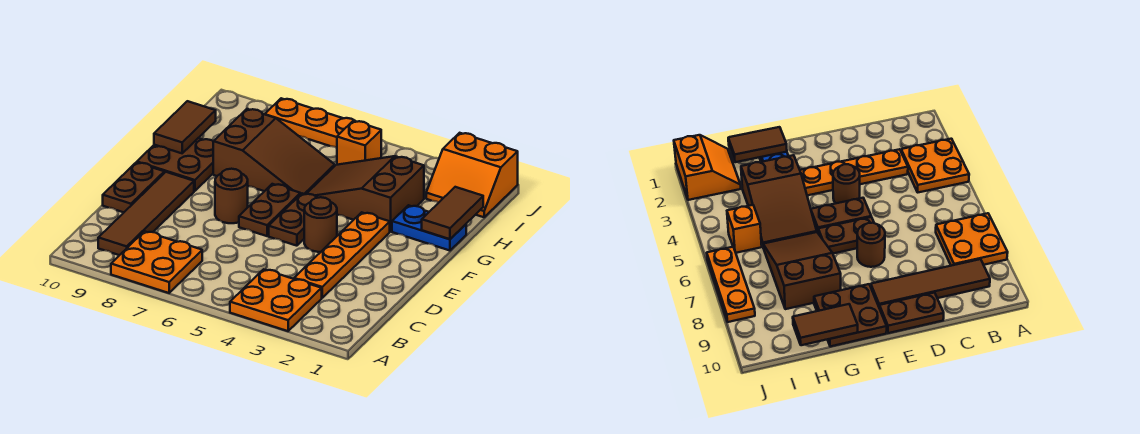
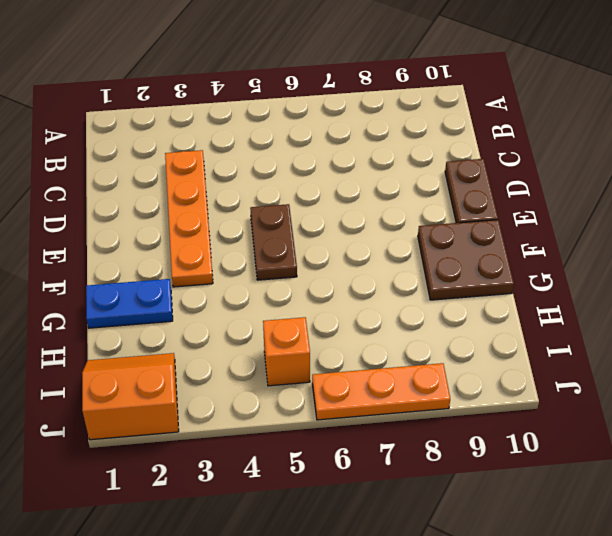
none -> orange 2x2 plate [230,269,322,331]
none -> orange 2x2 plate [111,231,202,293]
none -> brown 1x4 tile [98,172,194,255]

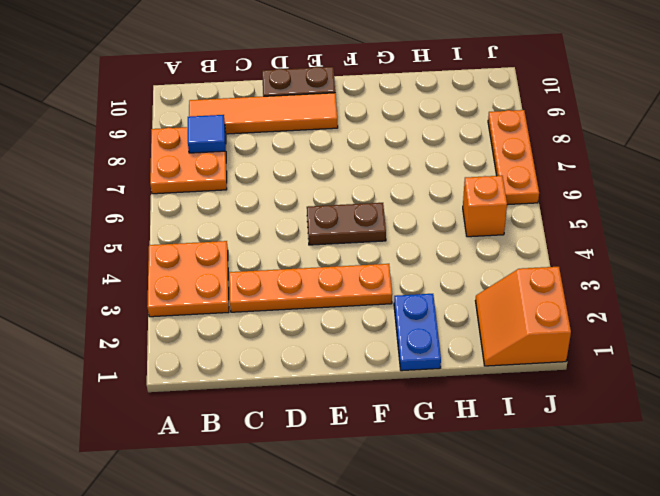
blue 1x1 tile [188,115,225,153] -> none
orange 1x4 tile [189,93,338,134] -> brown 1x4 tile [98,172,194,255]
none -> brown 1x1 round brick [304,197,337,252]
none -> brown 1x2 plate [239,184,301,236]
none -> brown 1x1 round brick [215,169,248,223]

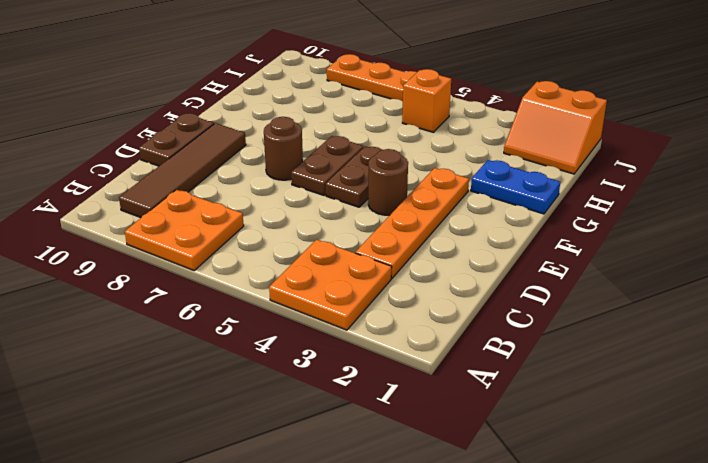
none -> brown 2x2 plate [137,138,213,191]
none -> brown 2x3 slope [307,156,424,232]
none -> brown 2x3 slope [213,109,335,194]

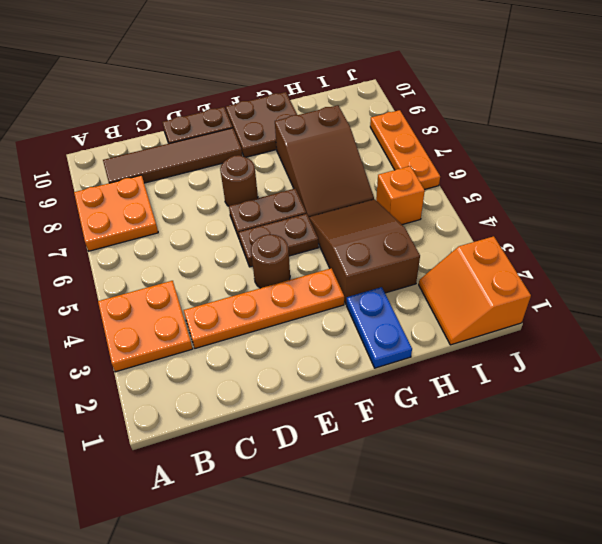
none -> brown 1x2 tile [422,187,483,239]
none -> brown 1x2 tile [154,101,216,153]

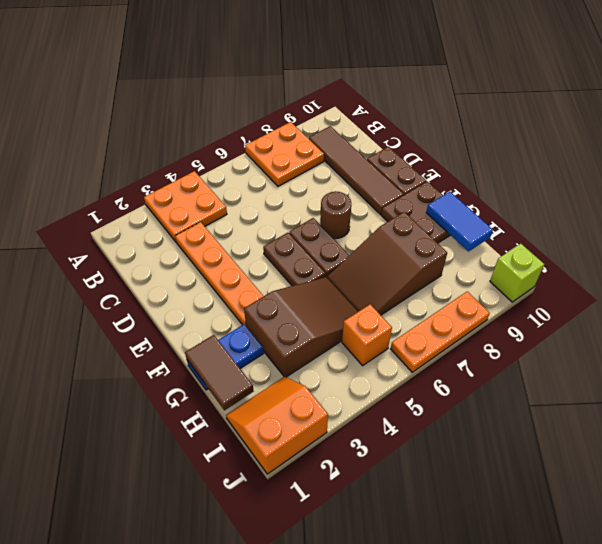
blue 1x2 tile [426,192,493,251] -> brown 1x2 tile [154,101,216,153]
lime 1x1 brick [490,244,544,302] -> none
none -> brown 1x1 round brick [304,197,337,252]

